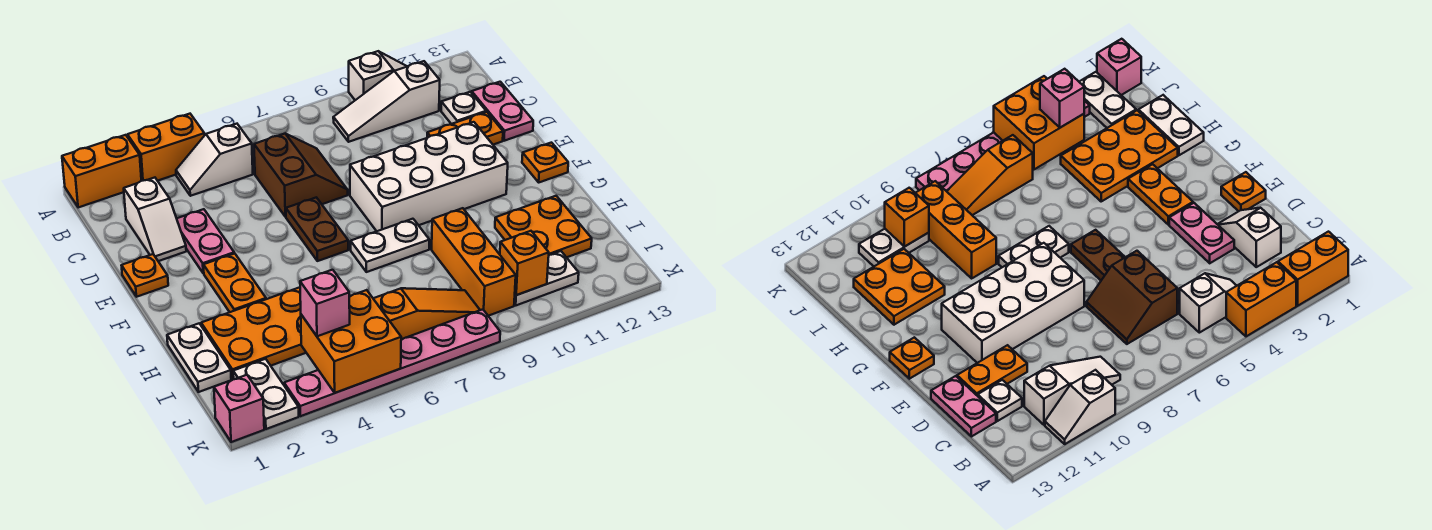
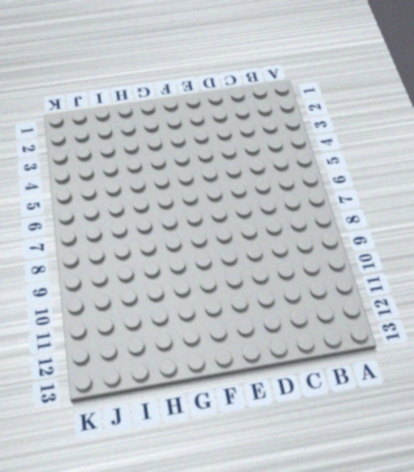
none -> orange 1x2 brick [62,135,141,208]
none -> orange 1x2 brick [127,114,205,181]
none -> white 1x2 slope [349,51,407,100]

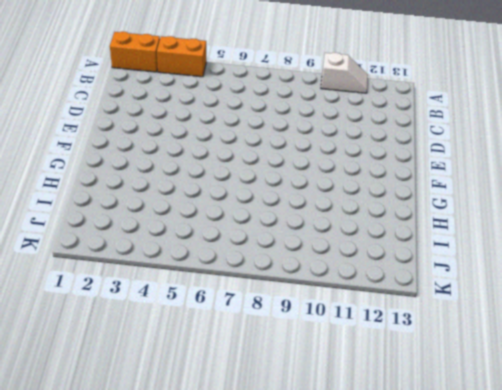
none -> white 1x2 slope [176,124,253,196]
none -> white 1x3 slope [333,61,440,142]
none -> white 1x2 slope [124,178,186,261]

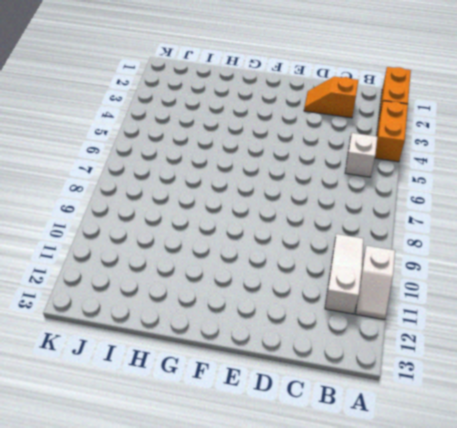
orange 1x2 slope [304,77,358,118] -> white 1x2 slope [124,178,186,261]
none -> brown 2x2 slope [254,134,348,217]
none -> white 1x1 plate [441,92,486,124]
none -> pink 1x2 plate [472,82,533,141]

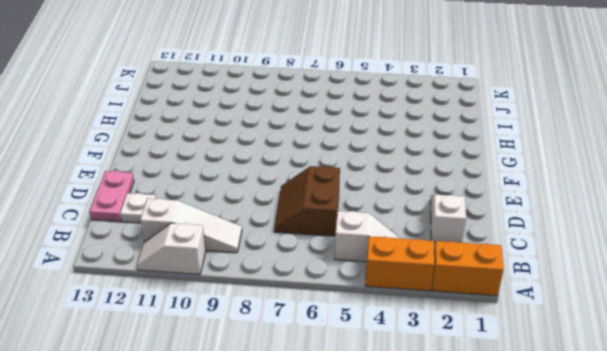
none -> pink 1x2 plate [177,209,234,273]
none -> orange 1x2 plate [427,112,503,145]
none -> orange 1x1 plate [122,254,168,297]

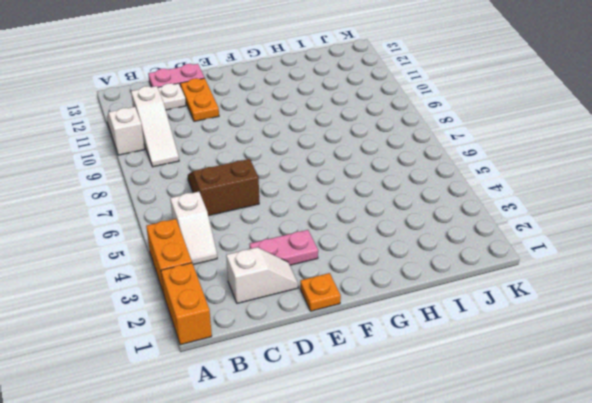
none -> brown 1x2 plate [286,197,348,261]
none -> white 2x4 brick [350,122,508,231]
none -> orange 1x2 plate [203,253,266,312]

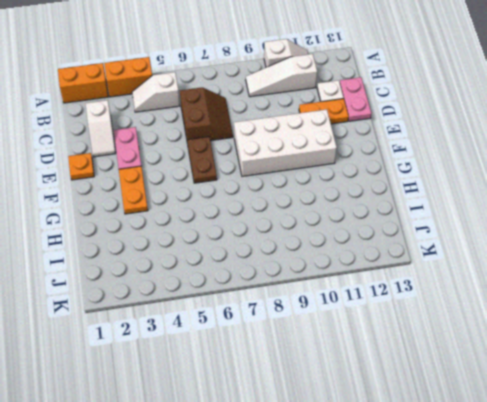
none -> orange 1x1 plate [522,143,568,182]
none -> white 1x2 plate [351,219,429,272]
none -> white 1x2 plate [167,323,231,392]

